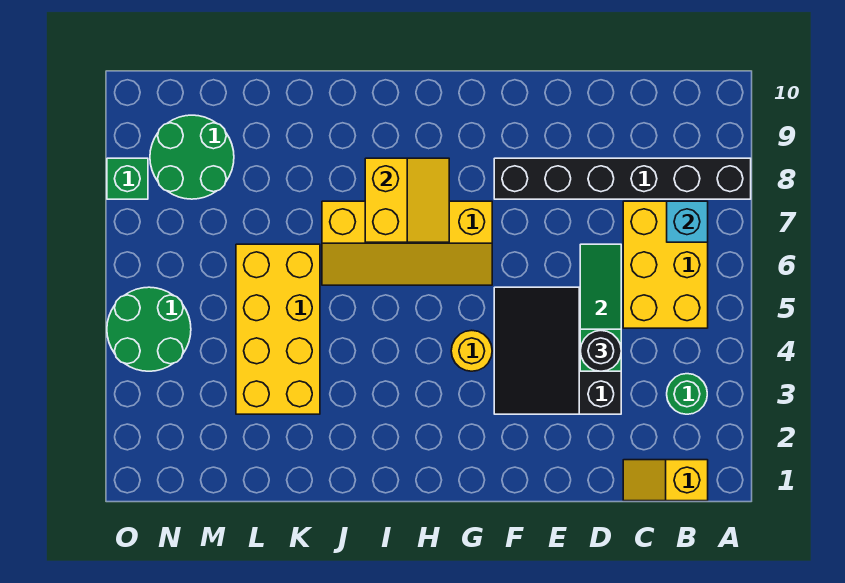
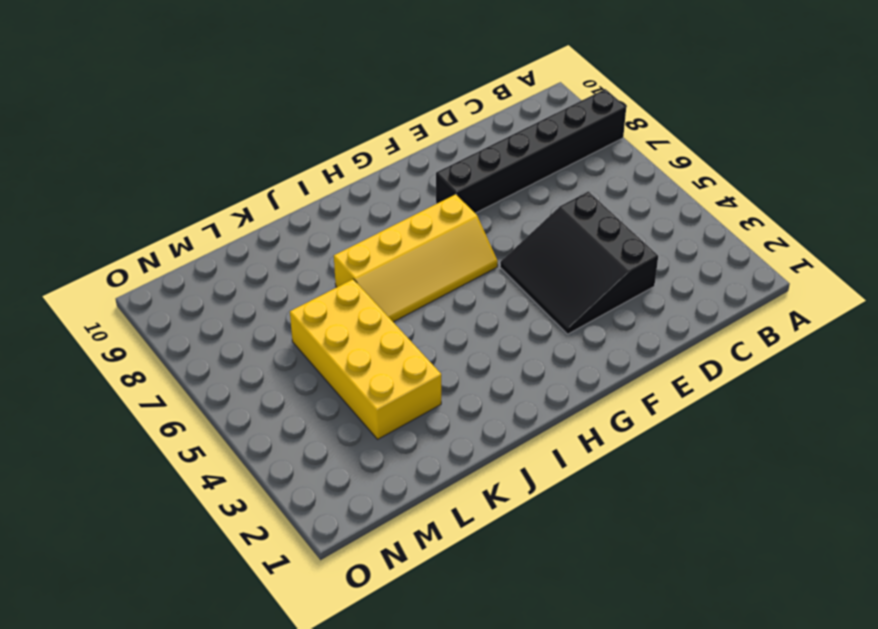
none -> yellow 1x2 slope [623,460,708,501]
none -> green 1x1 round brick [667,374,707,414]
none -> yellow 2x3 brick [623,201,708,328]

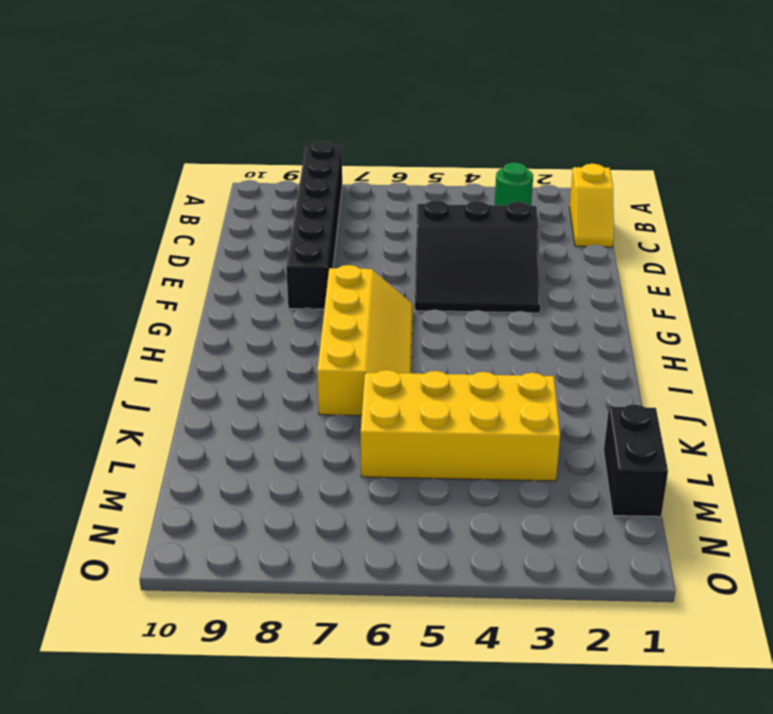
black 1x2 brick [604,404,668,517] -> none
none -> yellow 2x3 brick [623,201,708,328]
none -> yellow 1x1 round brick [451,330,492,371]
none -> green 2x2 round brick [150,115,234,199]

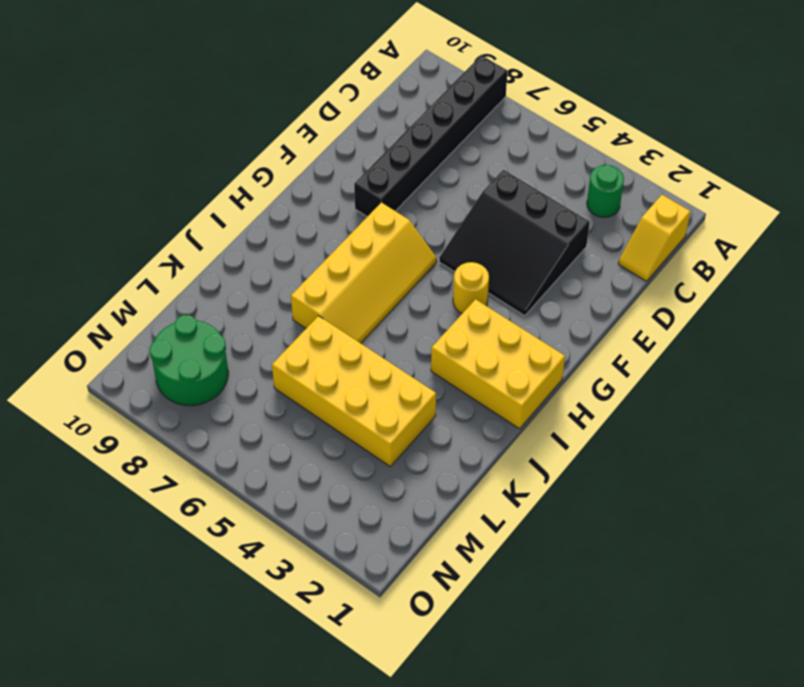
yellow 2x3 brick [431,299,565,429] -> yellow 2x3 brick moved to [623,201,708,328]
none -> green 2x2 round brick [107,287,191,371]
none -> green 1x1 brick [107,158,148,199]
none -> cyan 1x1 brick [667,201,708,242]

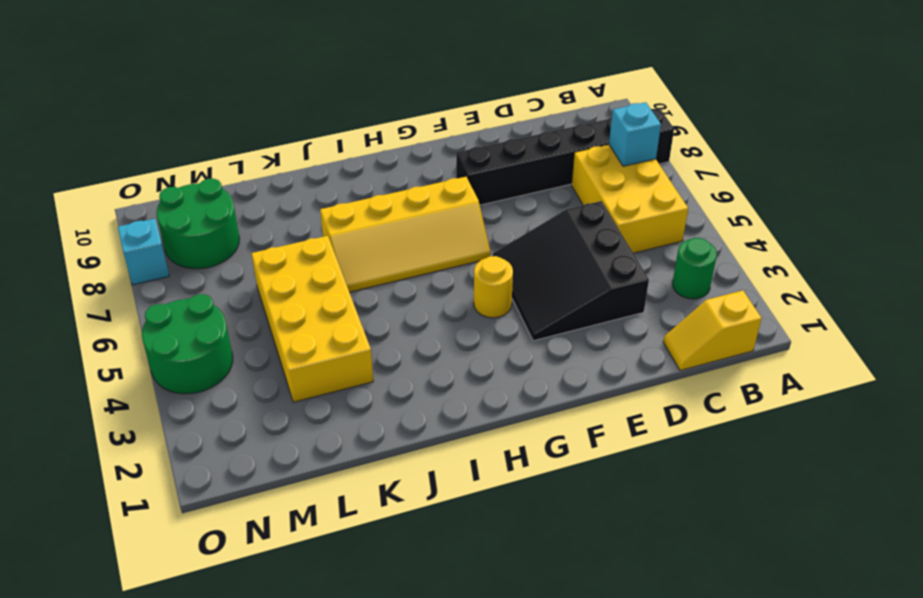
cyan 1x1 brick [118,219,169,285] -> green 1x1 brick [107,158,148,199]
none -> green 1x3 slope [580,244,621,371]
none -> yellow 2x2 slope [365,158,449,242]
none -> black 1x1 round brick [580,331,621,371]

